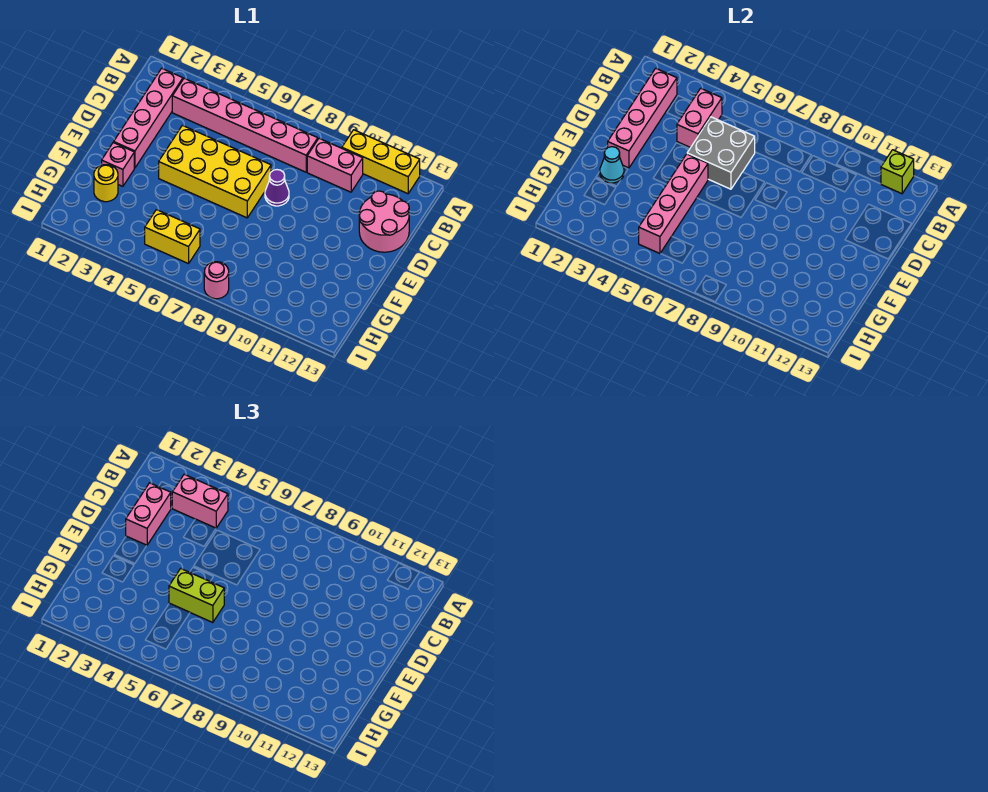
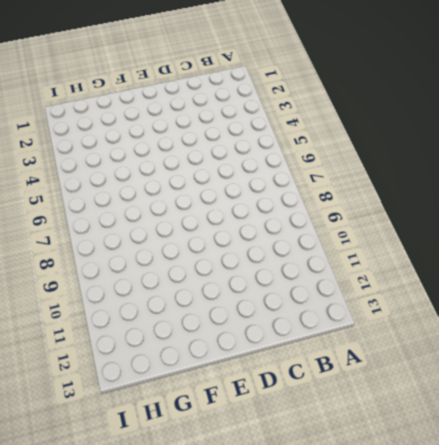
none -> yellow 1x3 brick [342,130,420,194]
none -> pink 1x4 brick [114,68,183,168]
none -> pink 1x6 brick [172,78,318,172]

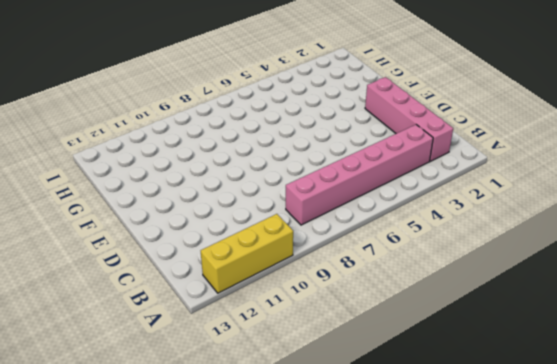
none -> pink 1x2 brick [307,138,363,192]
none -> pink 2x2 round brick [359,191,409,252]
none -> yellow 2x4 brick [159,125,271,218]

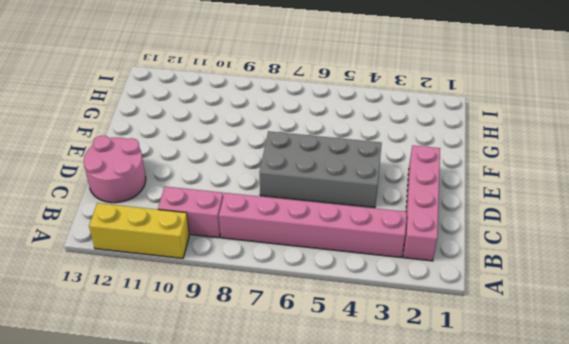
grey 2x4 brick [260,131,382,208] -> yellow 2x4 brick [159,125,271,218]
none -> purple 1x1 cone [265,170,289,206]
none -> pink 1x1 brick [102,142,134,186]
none -> yellow 1x1 round brick [94,165,118,202]

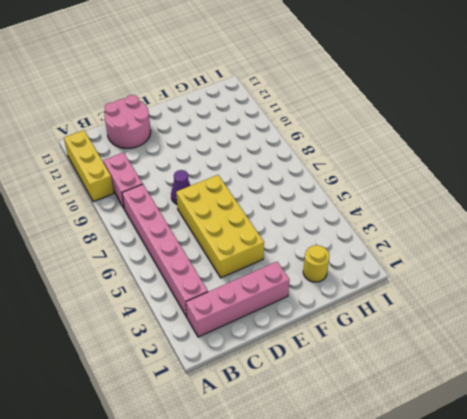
none -> pink 1x1 brick [102,142,134,186]
none -> yellow 1x2 brick [145,210,200,264]
none -> pink 1x1 round brick [204,262,229,299]

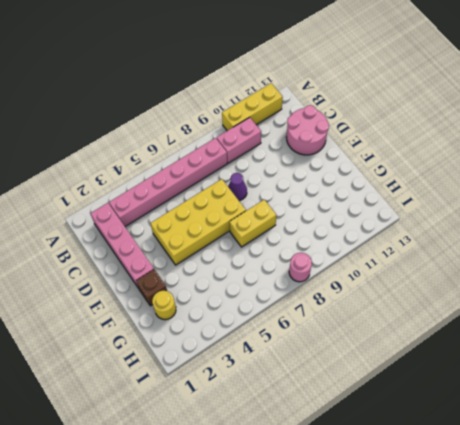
brown 1x1 brick [136,269,167,306] -> pink 1x1 brick [102,142,134,186]
yellow 1x2 brick [229,200,276,247] -> yellow 1x2 brick moved to [145,210,200,264]
none -> lime 1x1 brick [881,150,914,194]
none -> pink 1x4 brick [608,68,677,168]
none -> pink 1x2 brick [677,88,722,148]

